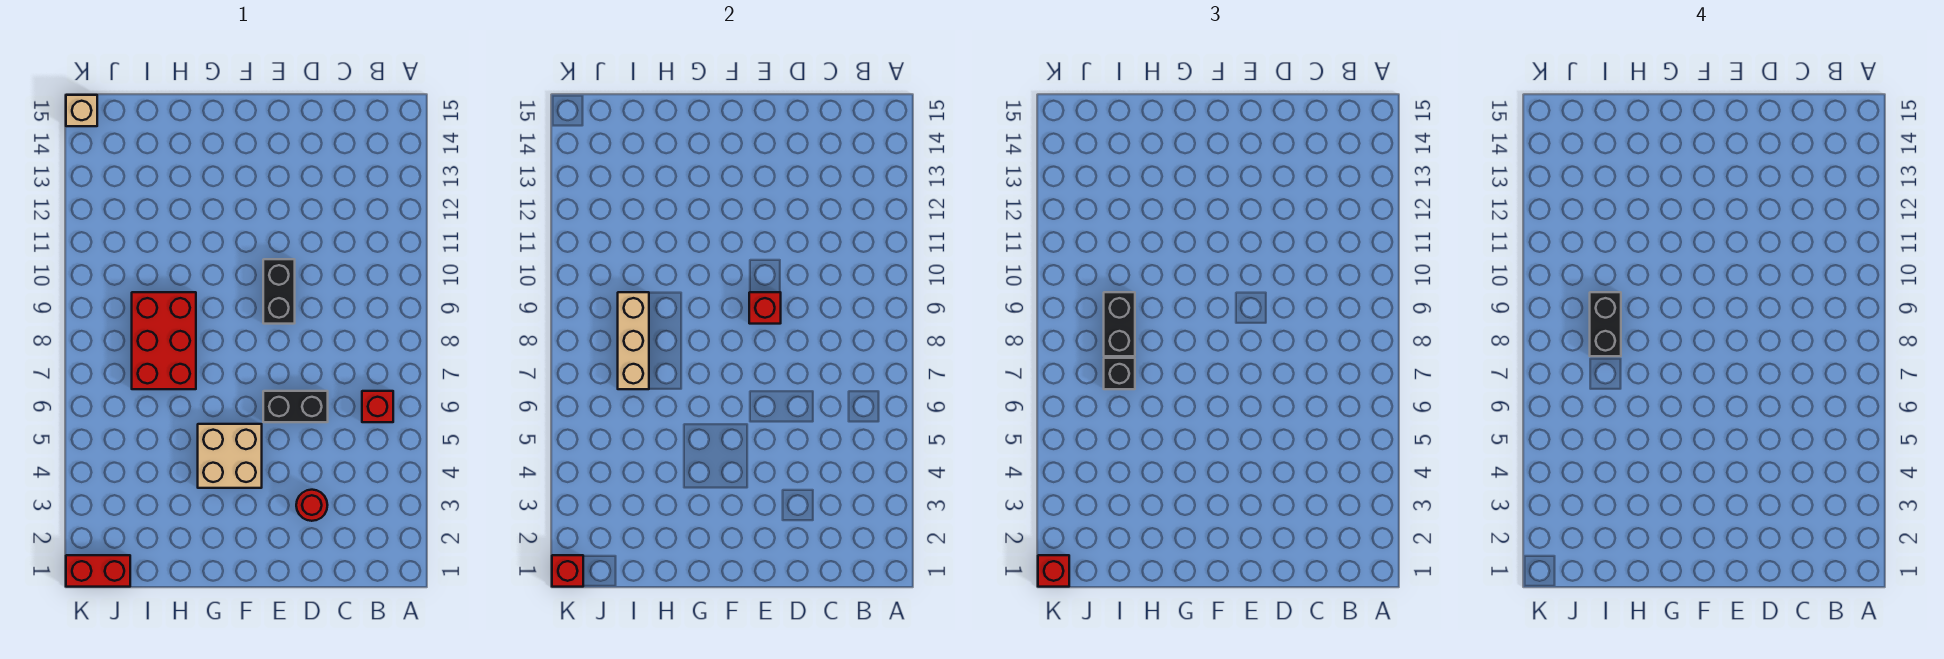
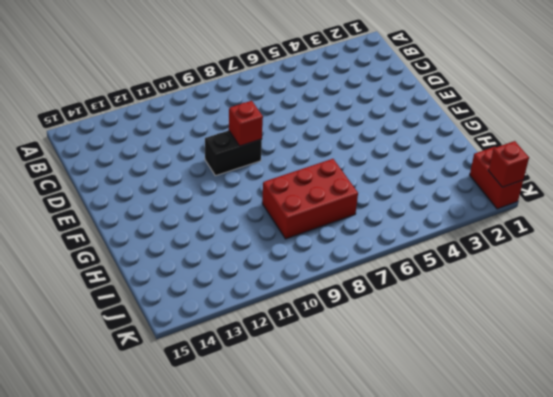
none -> red 1x1 brick [362,391,393,422]
none -> red 1x1 round brick [296,490,327,521]
none -> black 1x2 brick [263,391,328,422]

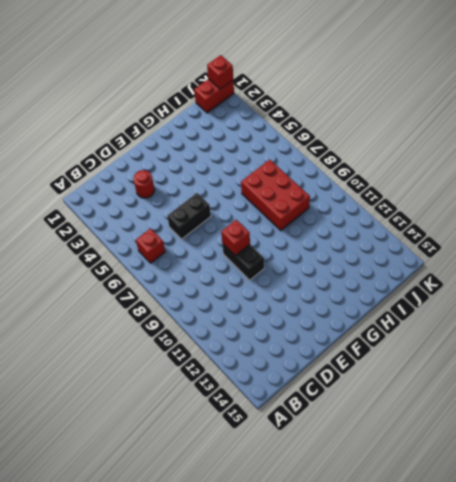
none -> tan 2x2 brick [198,424,262,488]
none -> tan 1x1 brick [66,95,97,126]
none -> tan 1x3 brick [618,292,649,389]

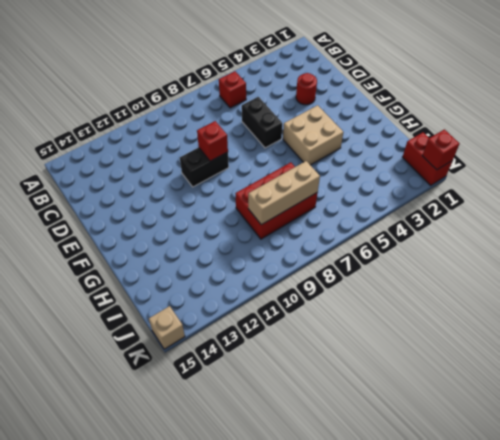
none -> black 1x1 brick [1104,358,1135,389]
none -> black 1x2 brick [1104,292,1135,356]
none -> red 1x1 brick [1038,555,1069,587]

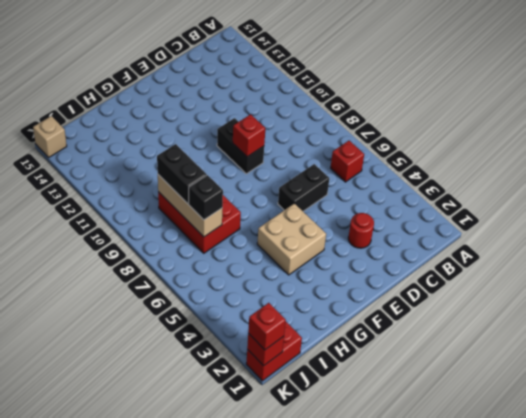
none -> black 1x2 brick [1590,292,1621,356]

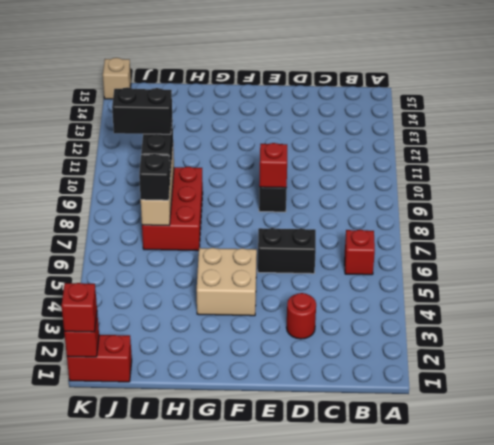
black 1x2 brick [112,87,172,134] -> black 1x2 brick turned to [1590,292,1621,356]

